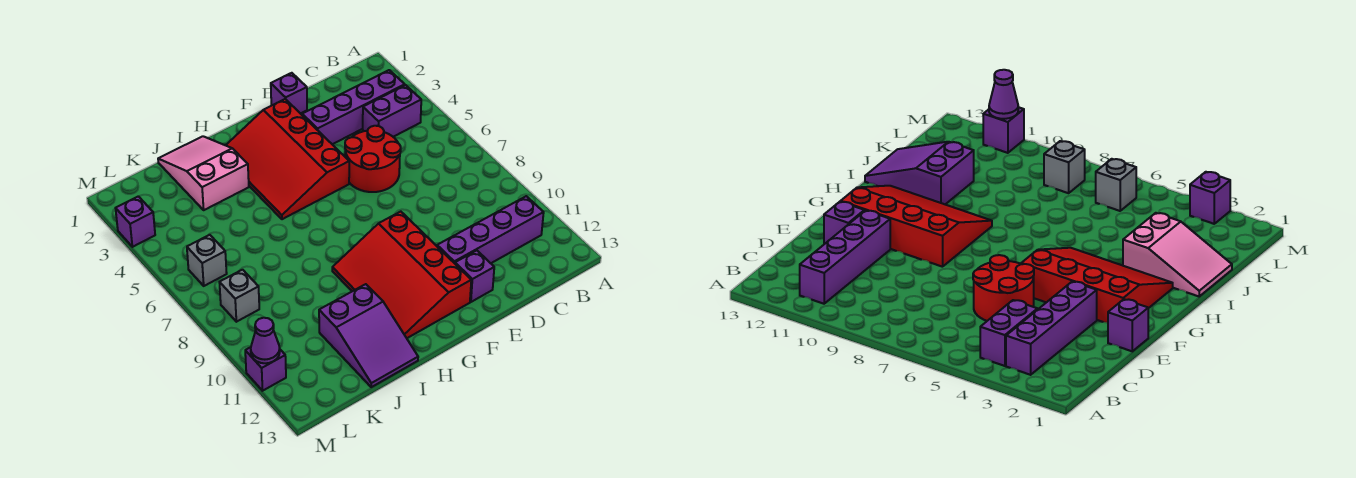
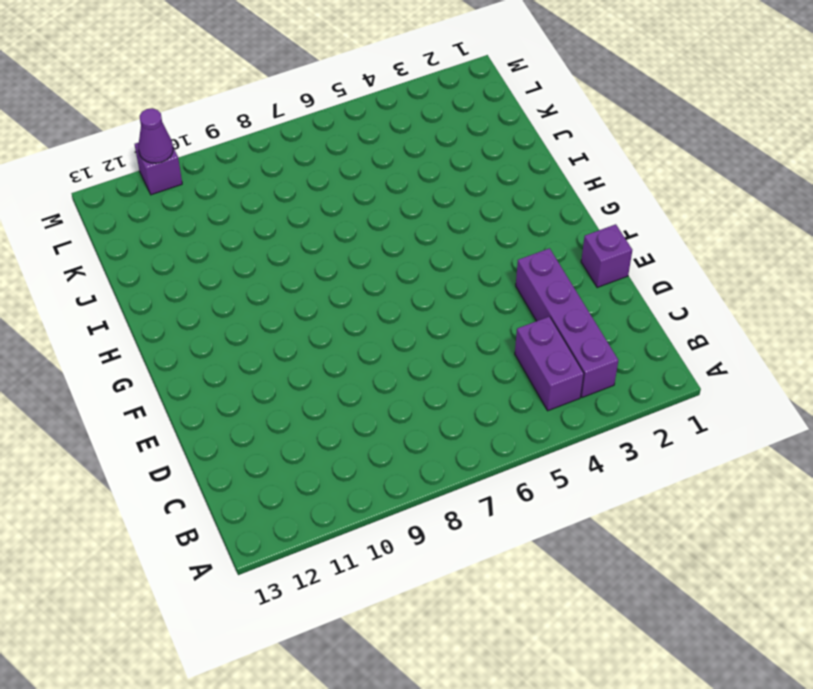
none -> purple 1x4 brick [437,196,544,263]
none -> red 2x2 round brick [345,126,401,192]
none -> purple 1x1 brick [455,251,494,302]

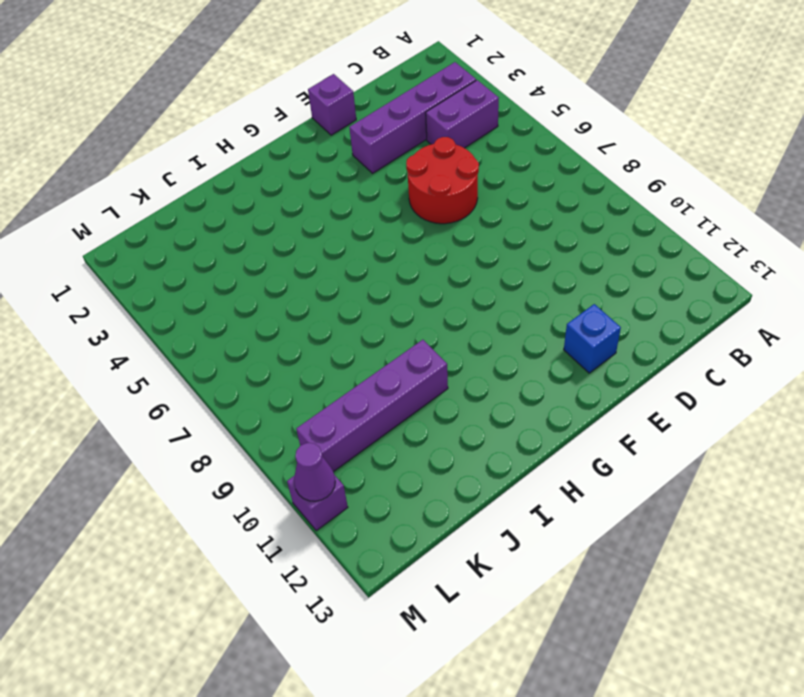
blue 1x1 brick [564,304,621,373] -> purple 1x1 brick [455,251,494,302]
purple 1x4 brick [296,340,448,472] -> purple 1x4 brick moved to [437,196,544,263]
none -> red 3x4 slope [226,99,349,219]
none -> red 3x4 slope [332,212,471,338]
none -> pink 2x3 slope [158,136,249,210]

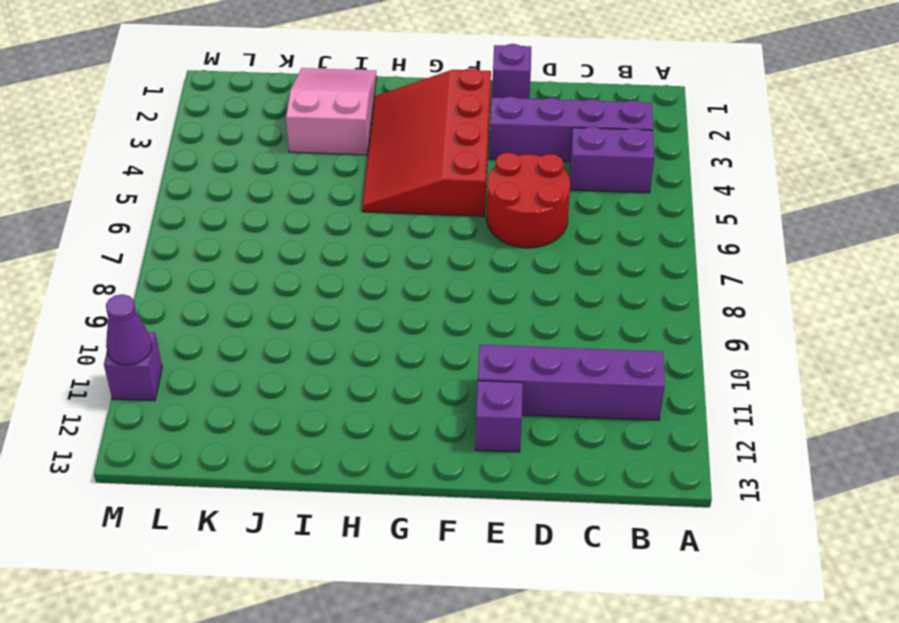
none -> red 3x4 slope [332,212,471,338]
none -> purple 2x3 slope [319,284,418,387]
none -> grey 1x1 brick [187,235,227,286]

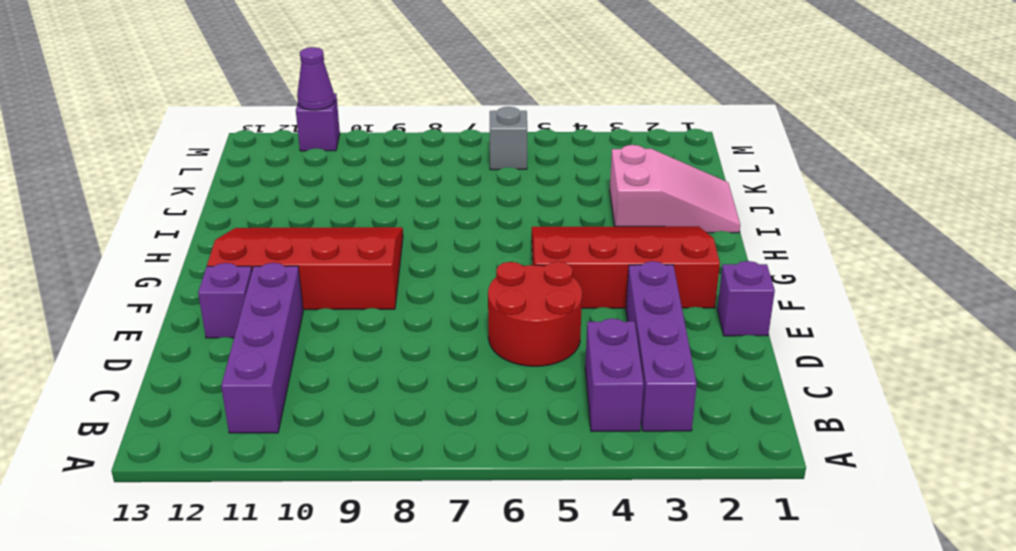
none -> purple 2x3 slope [319,284,418,387]
none -> grey 1x1 brick [219,270,259,322]
none -> purple 1x1 brick [116,196,155,247]

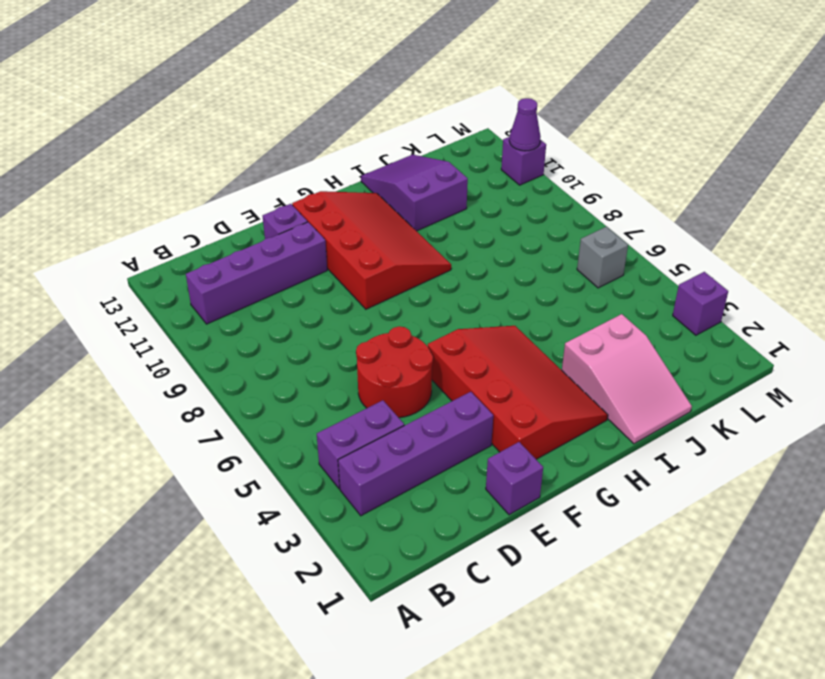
none -> grey 1x1 brick [219,270,259,322]

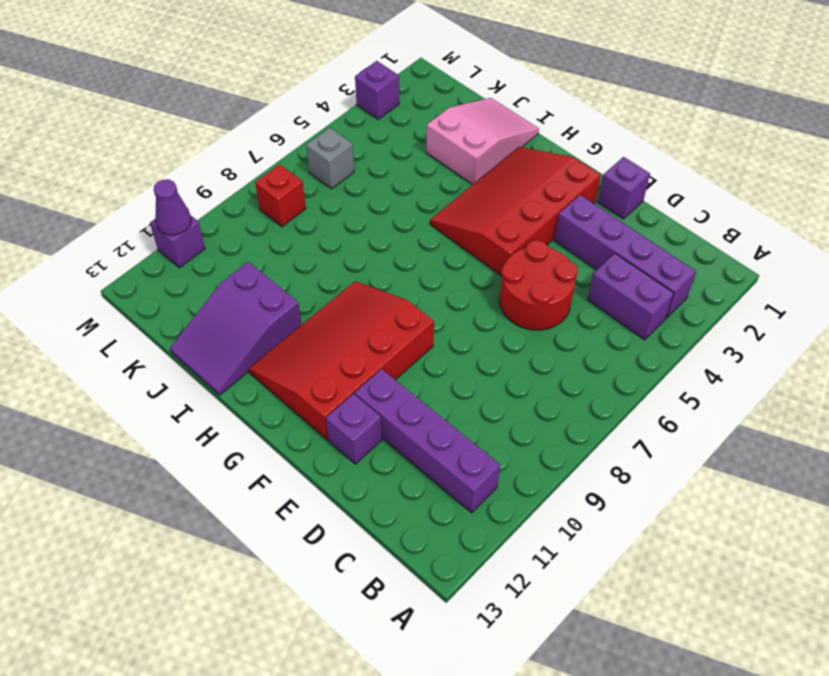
red 1x1 brick [255,164,306,227] -> grey 1x1 brick [219,270,259,322]

